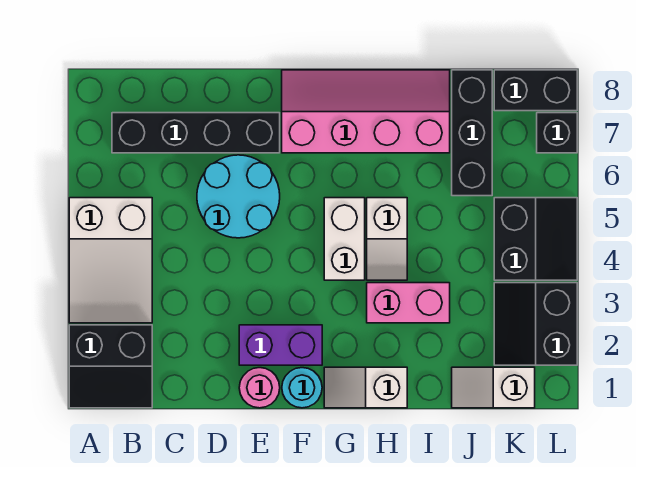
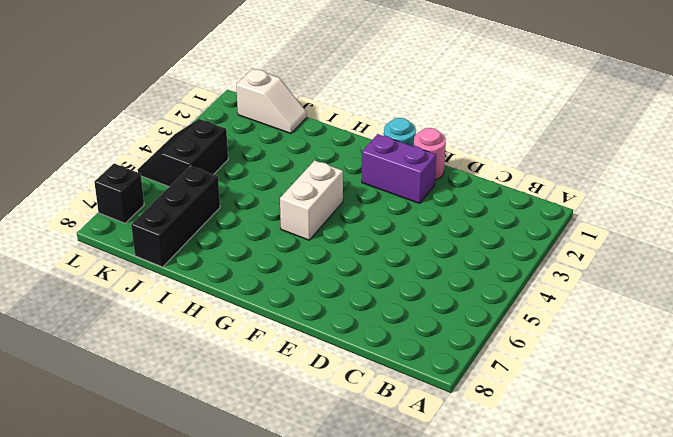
none -> black 2x2 slope [69,325,152,408]
none -> white 2x3 slope [69,198,152,323]
none -> black 1x4 brick [112,113,280,153]

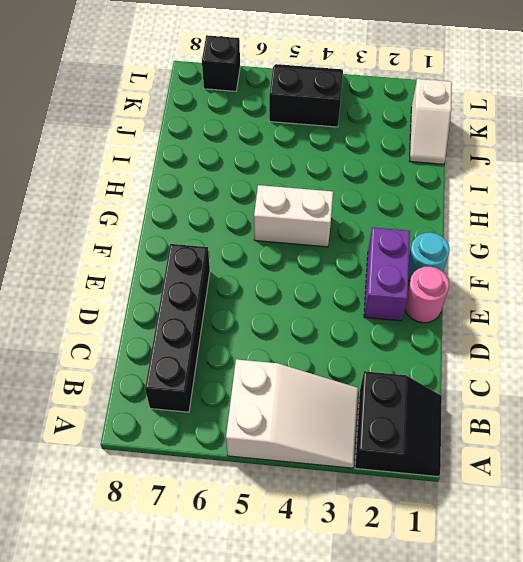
none -> cyan 2x2 round brick [197,155,280,238]
none -> pink 2x4 slope [282,70,450,153]
none -> white 1x2 slope [324,367,407,408]

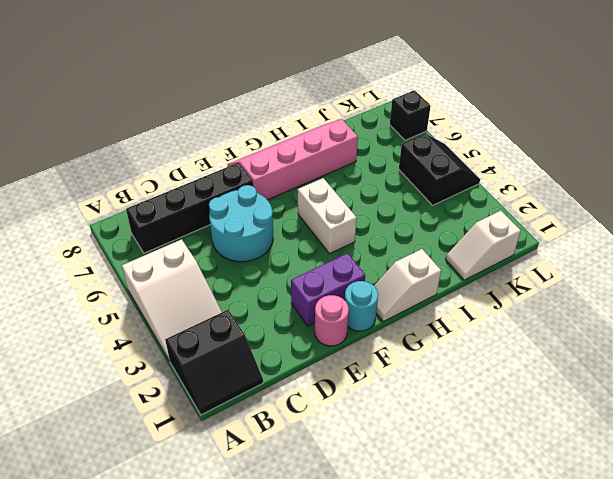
none -> pink 1x2 brick [367,283,450,323]
none -> white 1x2 slope [367,198,407,280]
none -> black 1x3 brick [452,70,492,196]

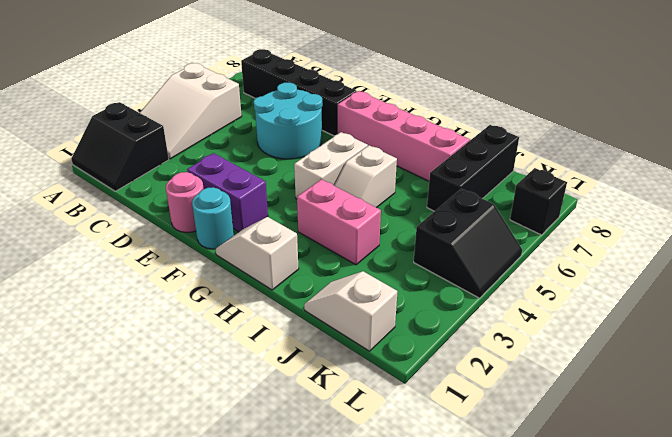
none -> black 2x2 slope [494,283,577,365]
none -> black 1x2 brick [494,70,577,111]

